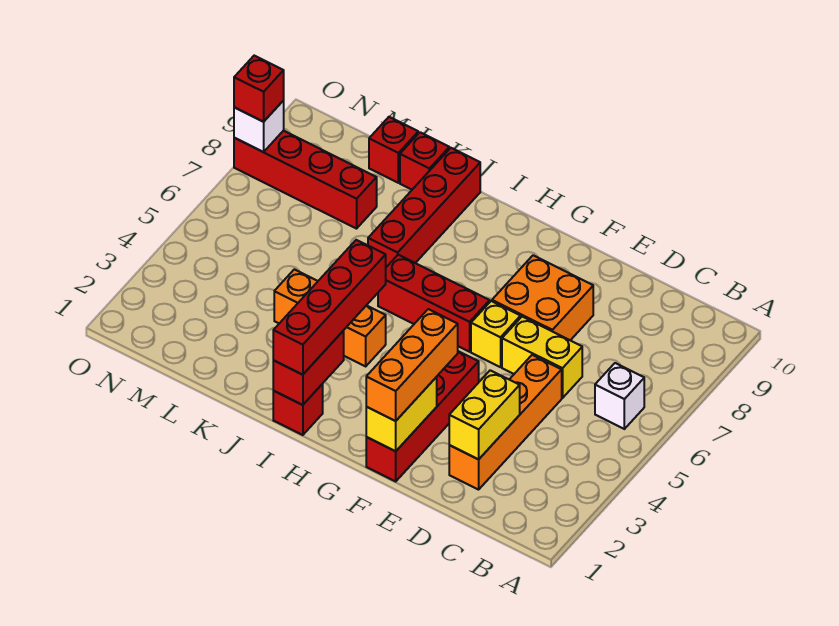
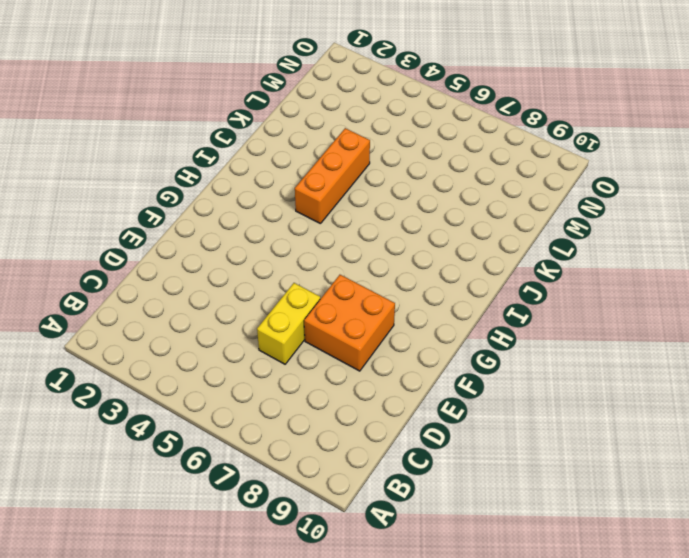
none -> white 1x1 brick [595,363,644,429]
none -> orange 1x4 brick [449,355,562,490]
none -> red 1x4 brick [366,351,479,481]

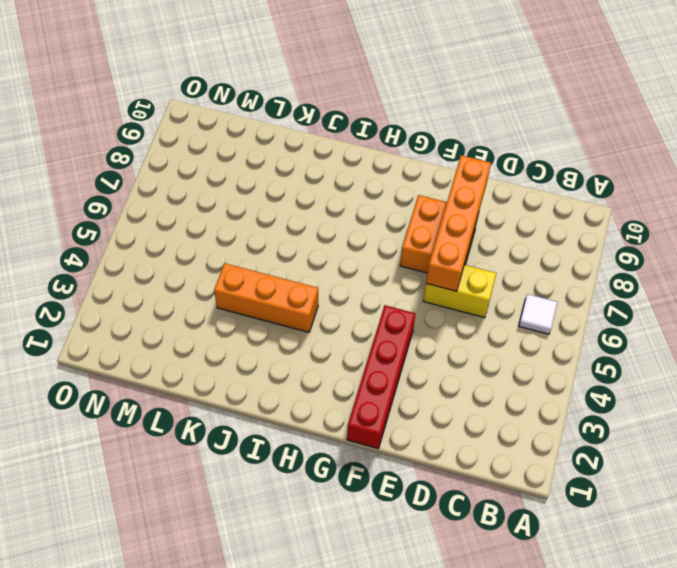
white 1x1 tile [519,294,557,334] -> white 1x1 brick [595,363,644,429]
orange 1x4 brick [426,155,491,291] -> orange 1x4 brick moved to [449,355,562,490]
none -> yellow 1x1 brick [471,301,521,367]
none -> red 1x3 brick [378,255,490,352]
none -> red 1x1 brick [273,384,323,435]

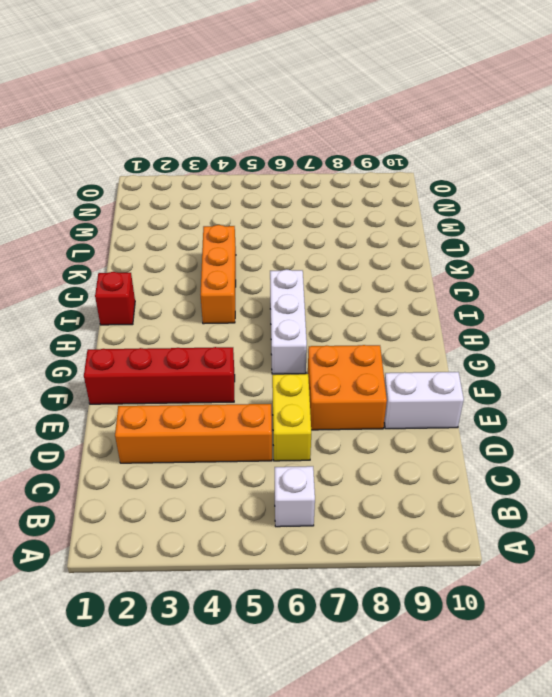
white 1x2 brick [384,372,464,429] -> none
white 1x3 brick [270,269,307,374] -> red 1x3 brick [378,255,490,352]
none -> yellow 1x1 brick [471,301,521,367]
none -> red 1x4 brick [368,148,480,267]
none -> red 1x1 brick [400,132,449,190]

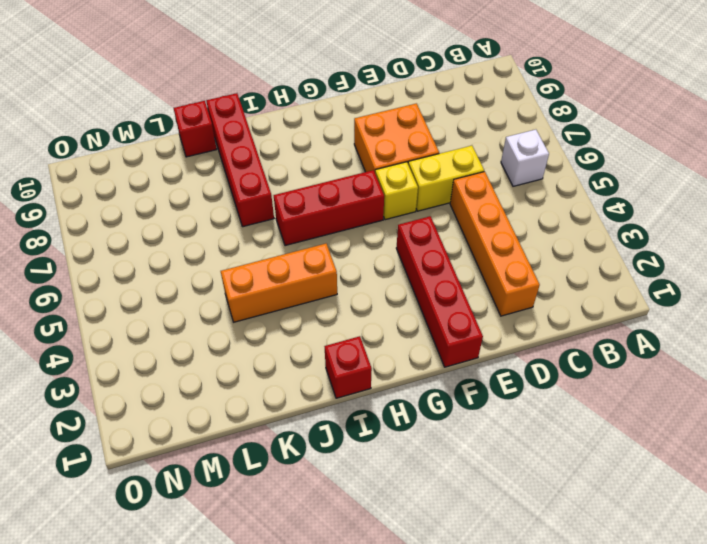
none -> red 1x4 brick [234,131,377,229]
none -> red 1x1 brick [369,117,418,183]
none -> yellow 1x2 brick [449,370,520,459]

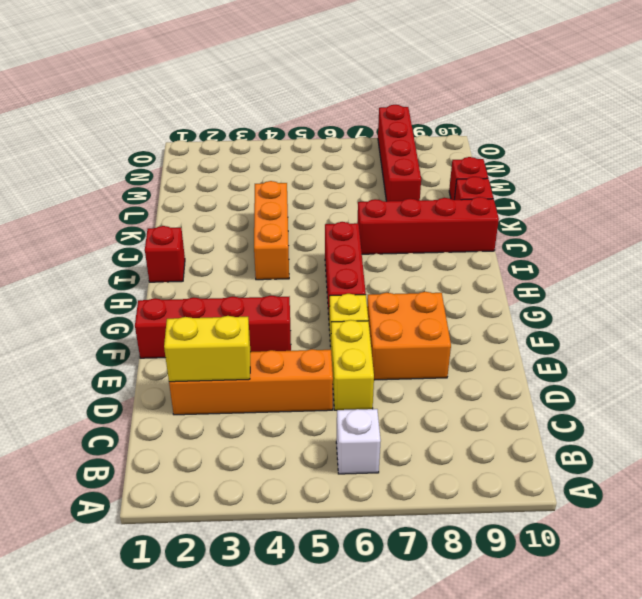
none -> yellow 1x2 brick [366,377,437,451]
none -> red 1x2 brick [273,331,344,405]
none -> white 1x1 brick [234,101,284,152]

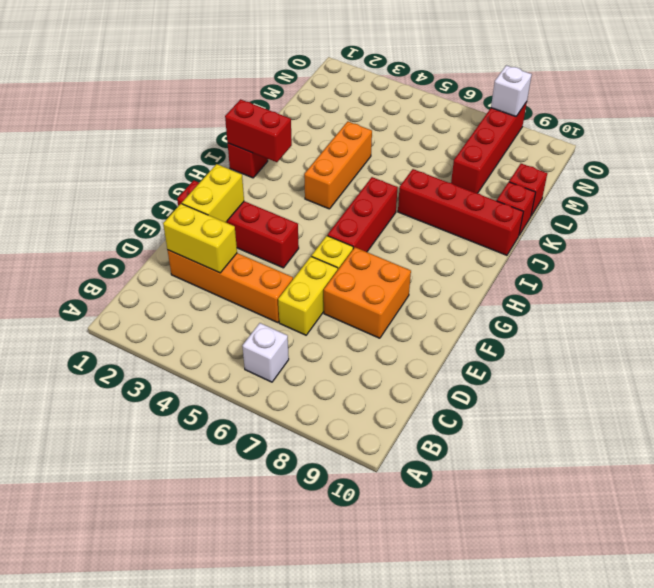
yellow 1x2 brick [182,164,244,222] -> yellow 1x2 brick turned to [366,377,437,451]
none -> orange 1x3 brick [366,309,458,421]
none -> red 1x4 brick [273,240,386,375]
none -> red 1x1 brick [234,56,284,122]

